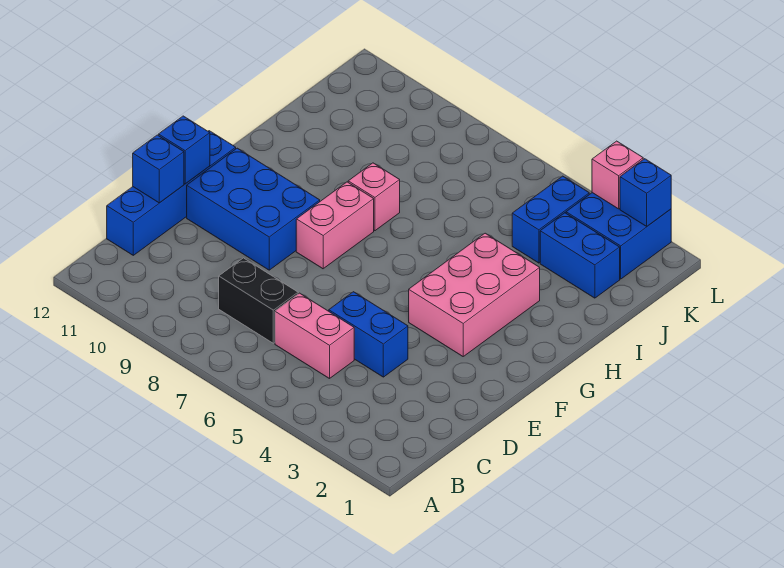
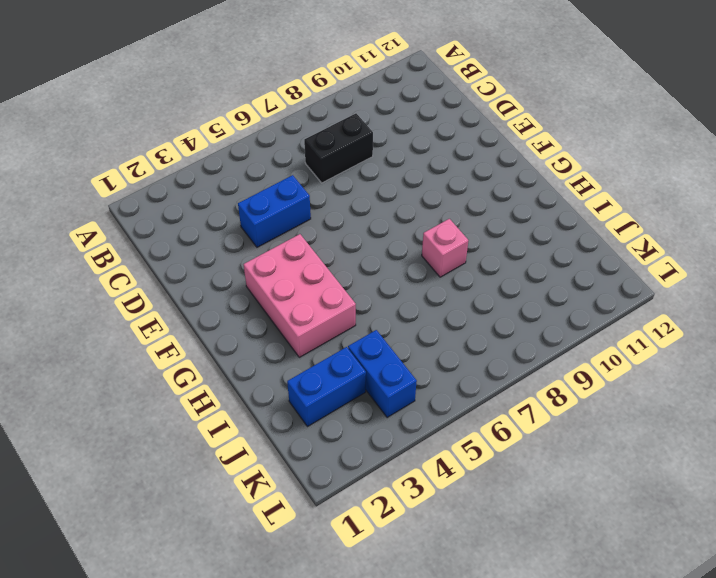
none -> pink 1x2 brick [275,293,354,379]
none -> blue 1x4 brick [107,131,236,255]
none -> blue 2x3 brick [187,148,320,270]

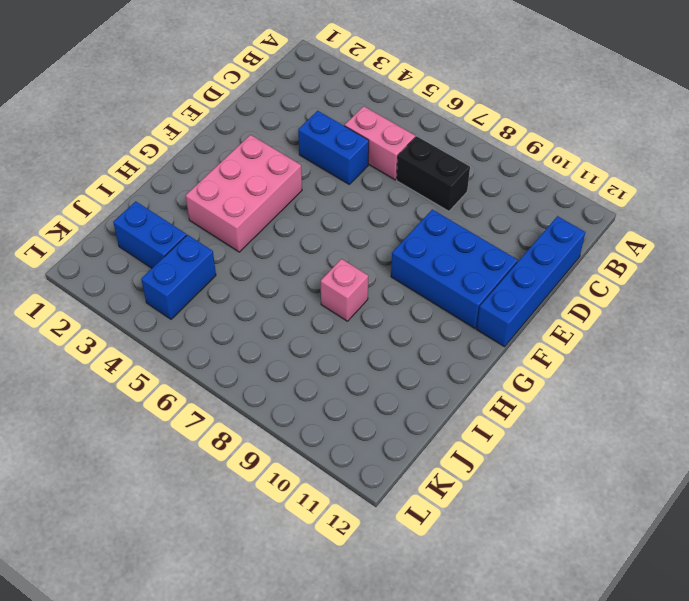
none -> pink 1x2 brick [296,182,374,269]
none -> blue 2x2 brick [566,193,671,279]
none -> blue 1x1 brick [133,135,184,203]

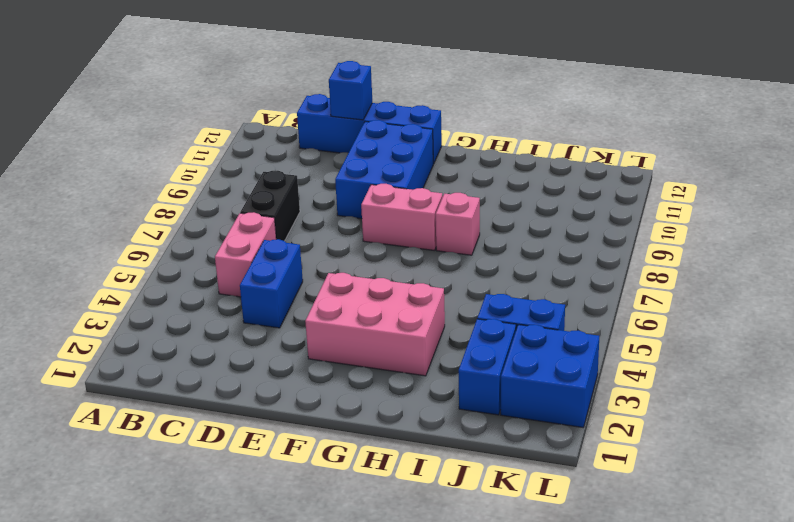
none -> blue 1x1 brick [159,116,210,184]
none -> blue 1x1 brick [620,159,671,226]
none -> pink 1x1 brick [592,141,643,209]

